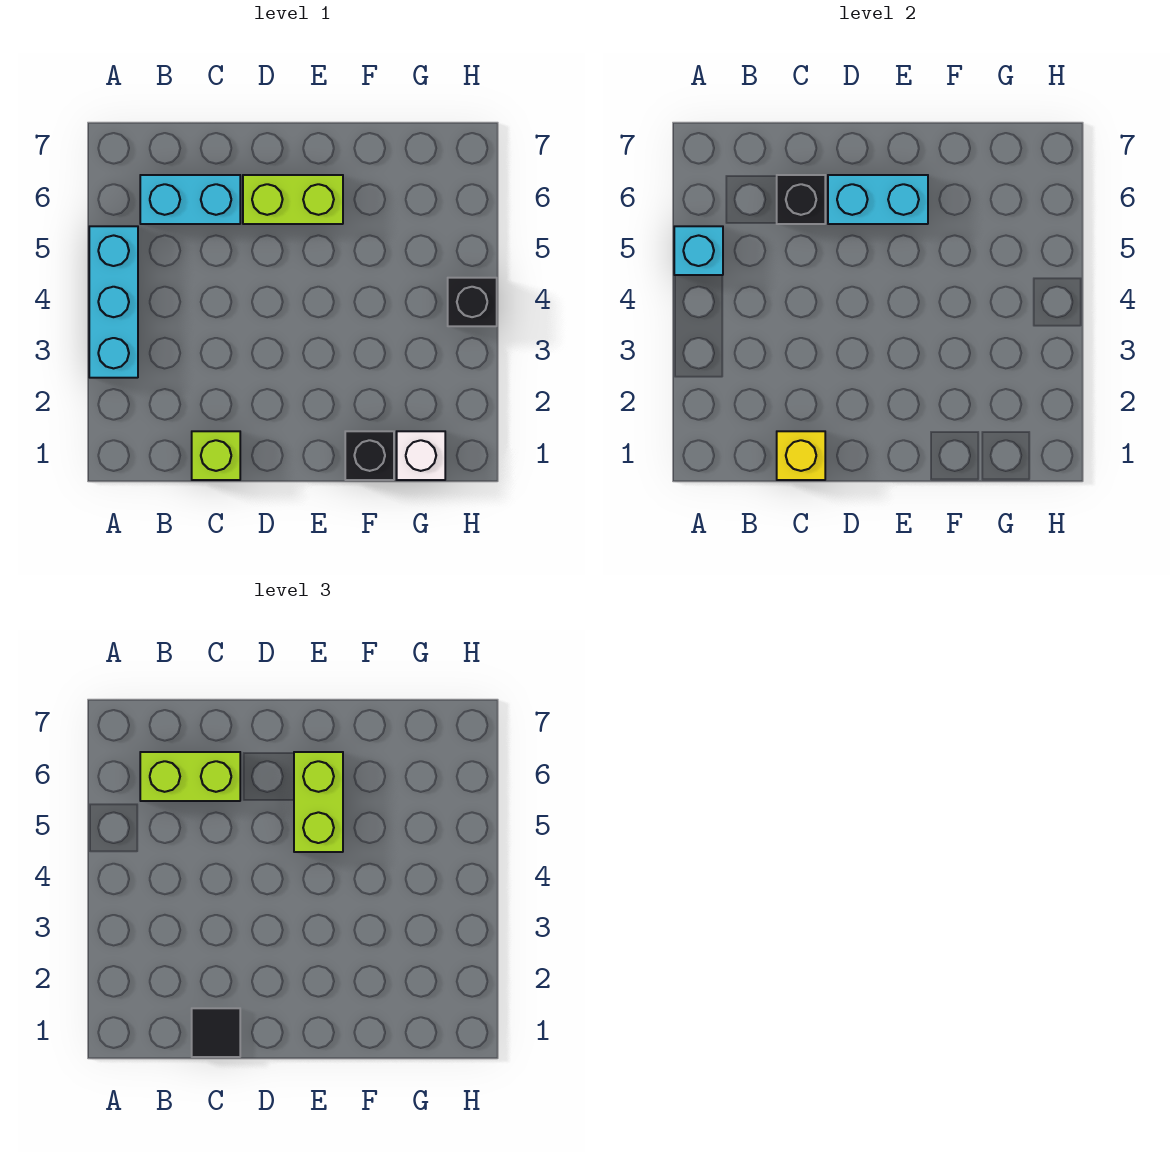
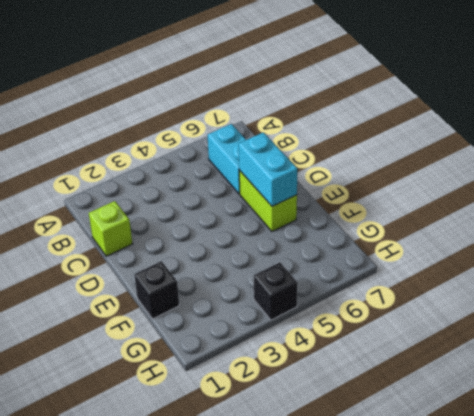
none -> cyan 1x3 brick [89,226,138,378]
none -> white 1x1 brick [397,431,445,480]
none -> cyan 1x1 brick [674,226,723,275]

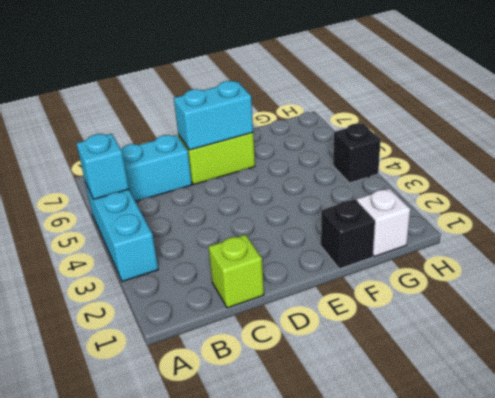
none -> yellow 1x1 brick [777,431,825,480]
none -> black 1x1 brick [777,175,825,224]
none -> lime 1x2 brick [140,752,240,801]

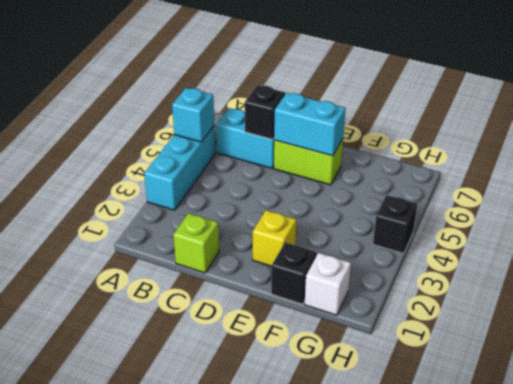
yellow 1x1 brick [253,210,296,266] -> yellow 1x1 brick moved to [777,431,825,480]
none -> lime 1x2 brick [140,752,240,801]
none -> black 1x1 tile [192,1008,240,1057]
none -> lime 1x2 brick [294,752,343,852]

